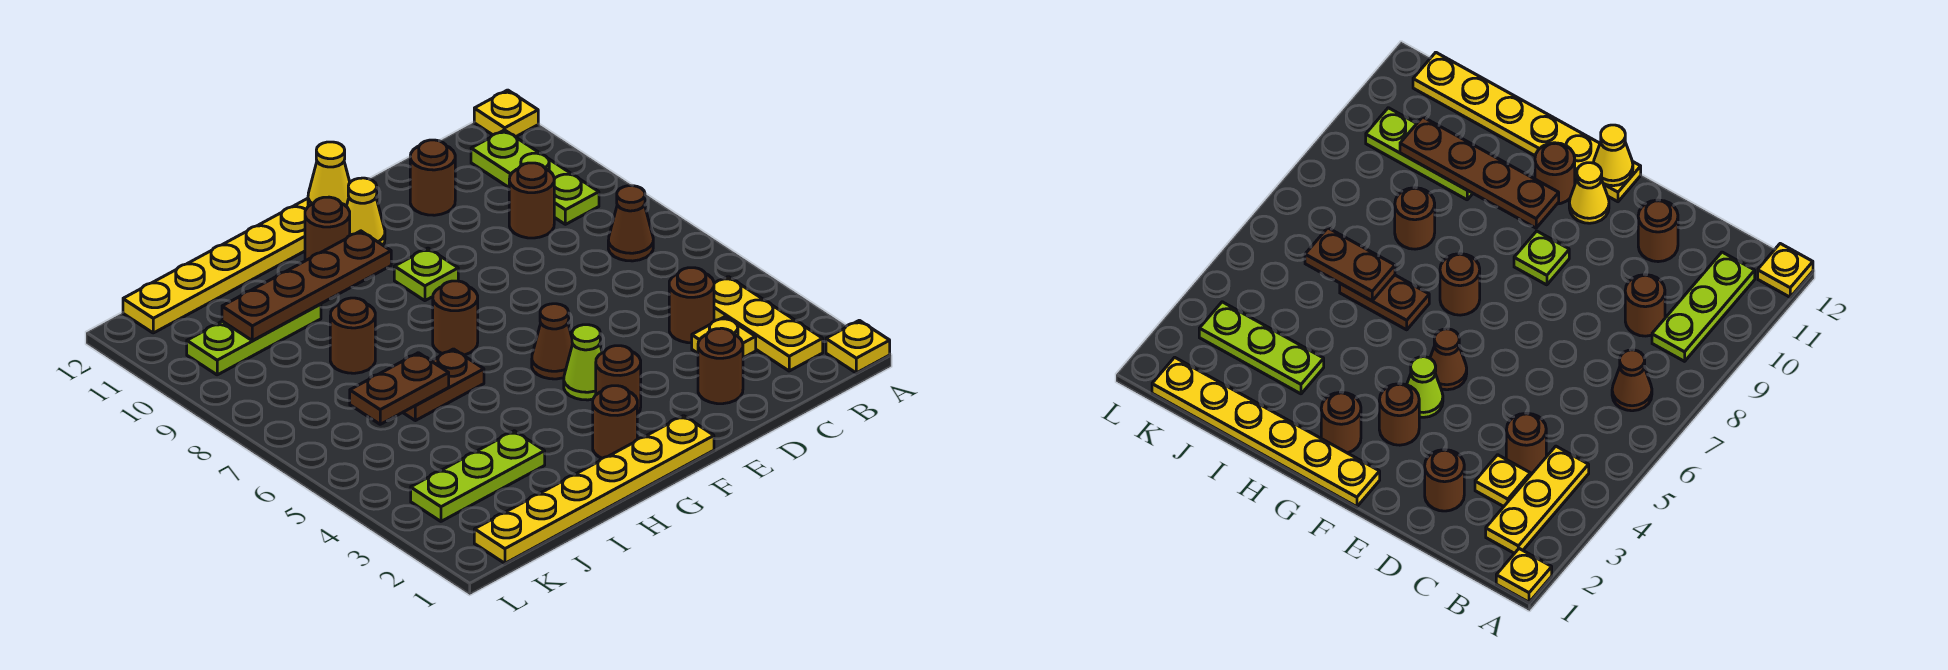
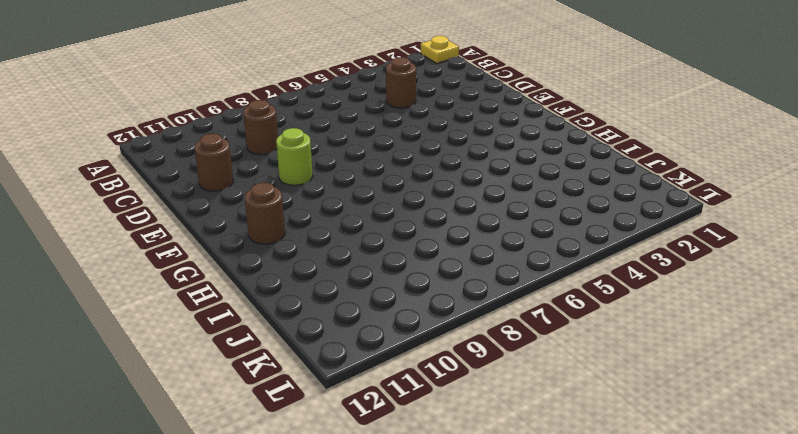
lime 1x1 round brick [276,128,313,185] -> none
none -> yellow 1x1 plate [474,90,538,137]
none -> yellow 1x3 plate [714,277,823,371]
none -> brown 1x1 cone [608,186,653,261]

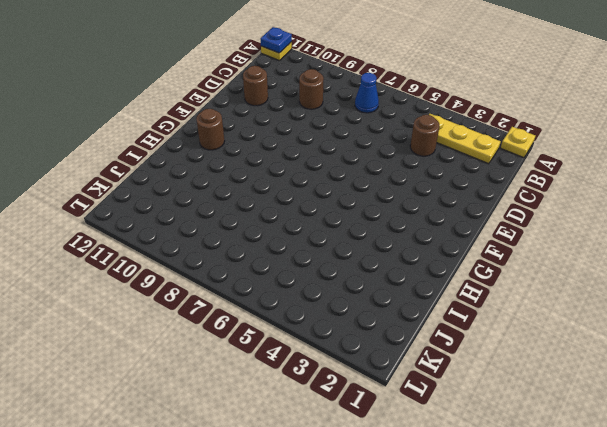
blue 1x1 plate [260,27,292,53] -> none
blue 1x1 cone [355,73,379,113] -> brown 1x1 cone [608,186,653,261]
none -> lime 1x3 plate [471,130,599,224]
none -> yellow 1x1 plate [692,317,756,358]
none -> brown 1x1 round brick [698,328,743,404]

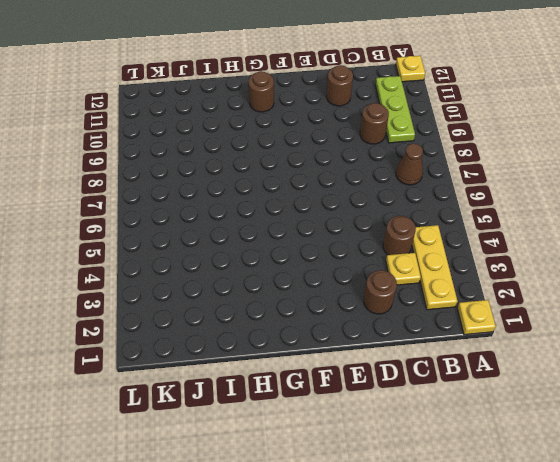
none -> yellow 1x6 plate [474,416,714,563]
none -> brown 1x1 round brick [596,346,641,414]
none -> lime 1x1 cone [564,325,602,400]

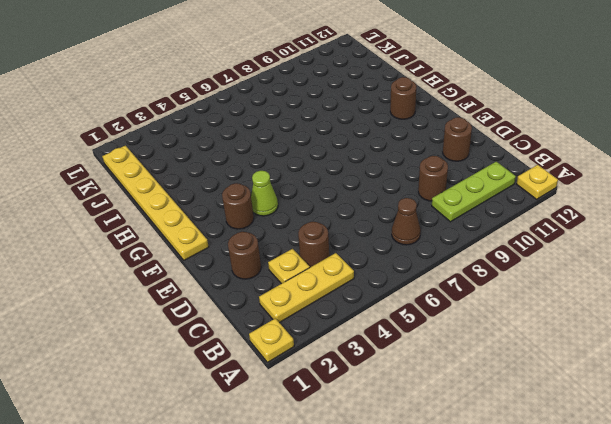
none -> brown 1x1 cone [532,304,573,379]
none -> lime 1x1 plate [394,248,458,301]
none -> yellow 1x1 cone [346,178,385,245]

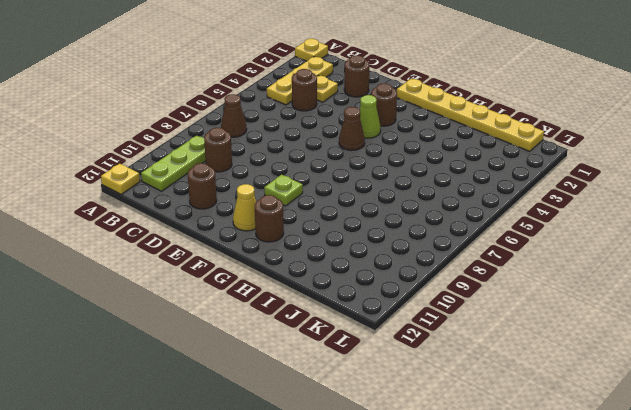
none -> yellow 1x6 plate [123,198,308,333]
none -> brown 1x1 round brick [593,386,637,458]
none -> brown 1x1 round brick [433,281,478,355]

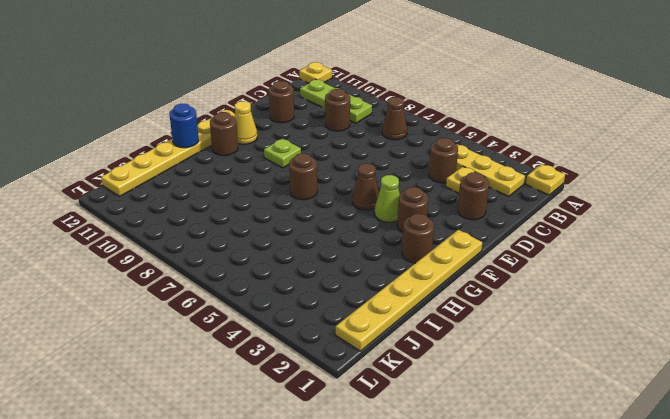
blue 1x1 round brick [169,104,199,148] -> none
none -> brown 1x2 plate [403,349,484,421]
none -> lime 1x3 plate [411,431,545,521]
none -> brown 1x1 round brick [330,298,375,373]

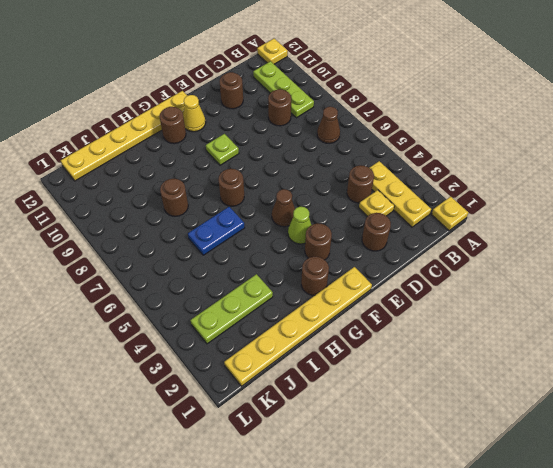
blue 1x2 plate [188,207,245,255] -> brown 1x2 plate [403,349,484,421]
none -> lime 1x3 plate [187,304,321,375]
none -> yellow 1x1 cone [308,142,350,206]
none -> brown 1x4 plate [222,231,391,341]

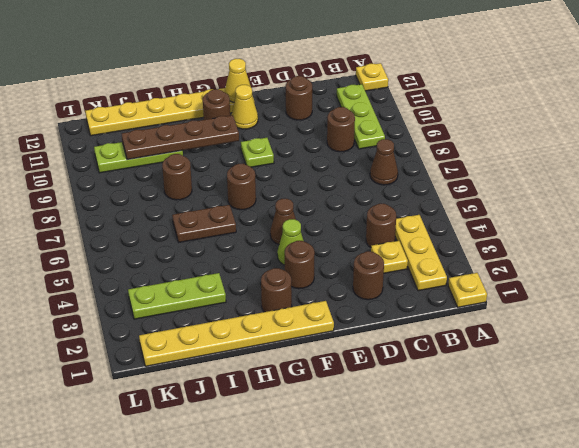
none -> brown 1x2 plate [350,353,449,424]

